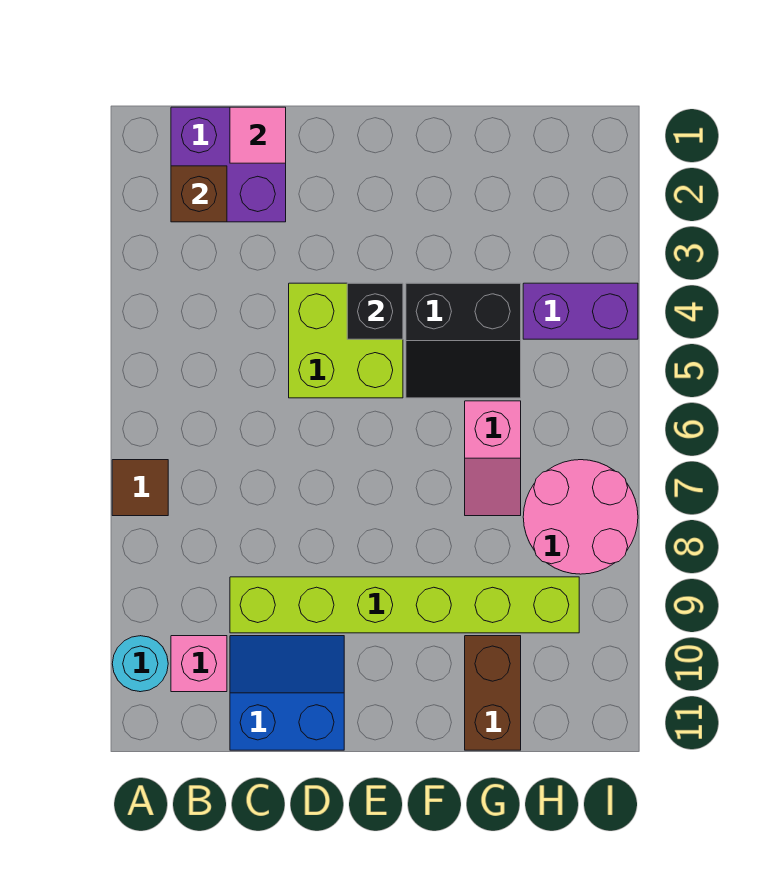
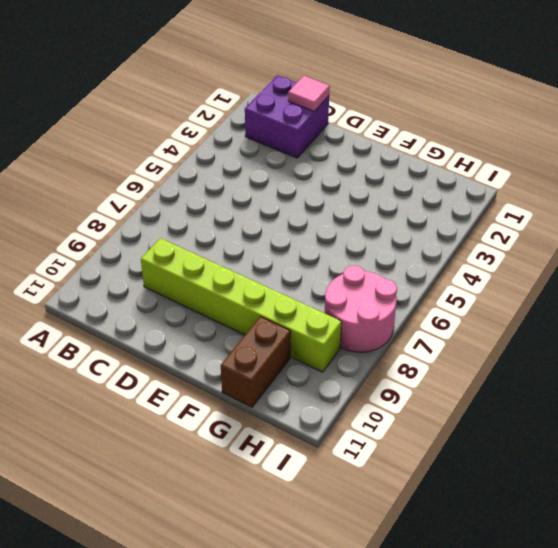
none -> brown 1x1 tile [112,460,168,516]
none -> cyan 1x1 round brick [112,636,168,692]
none -> pink 1x1 brick [171,636,227,692]

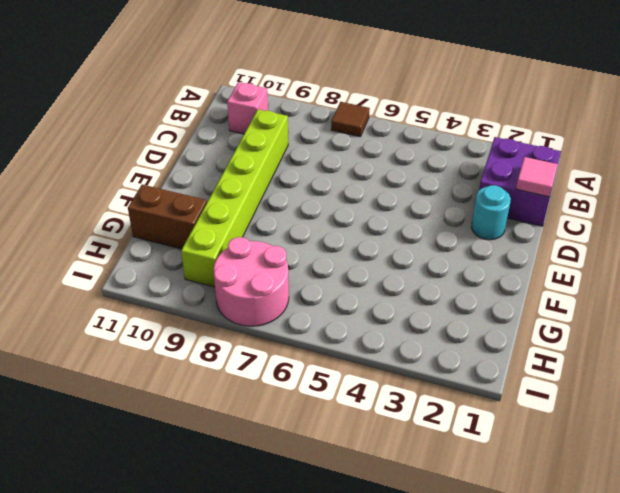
cyan 1x1 round brick [471,185,511,240] -> cyan 1x1 round brick moved to [112,636,168,692]
none -> blue 2x2 slope [230,636,344,750]
none -> lime 2x2 brick [289,283,403,398]
none -> black 2x2 slope [406,283,521,398]

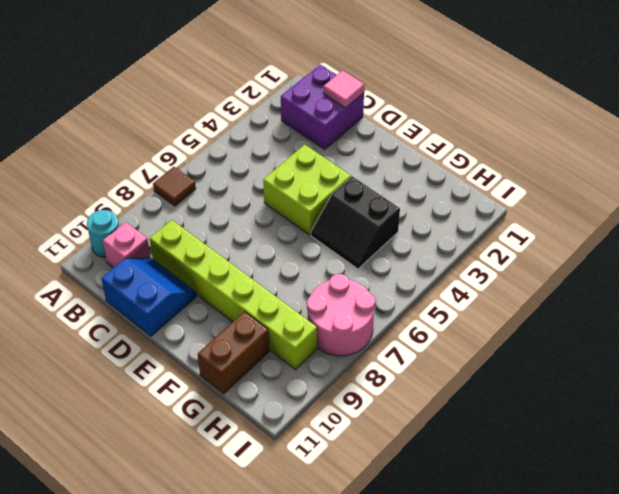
none -> pink 1x2 slope [465,401,521,516]
none -> purple 1x2 brick [523,283,638,339]
none -> brown 1x1 brick [171,166,227,222]

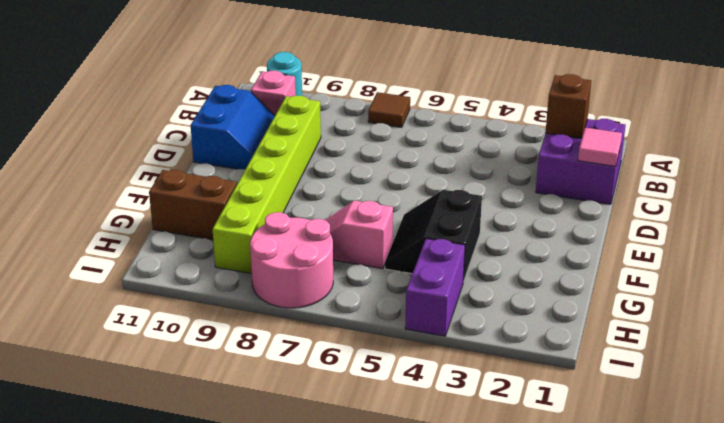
none -> lime 2x2 brick [289,283,403,398]
none -> black 1x1 brick [347,283,403,339]

